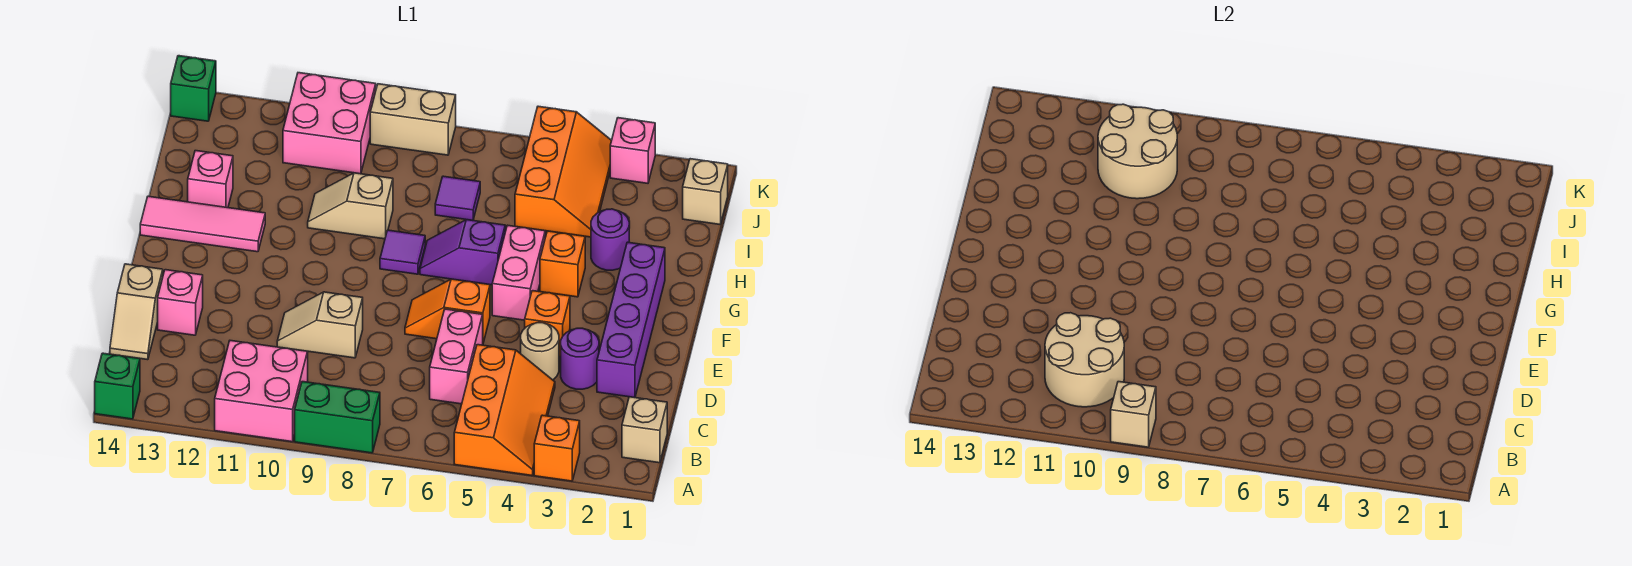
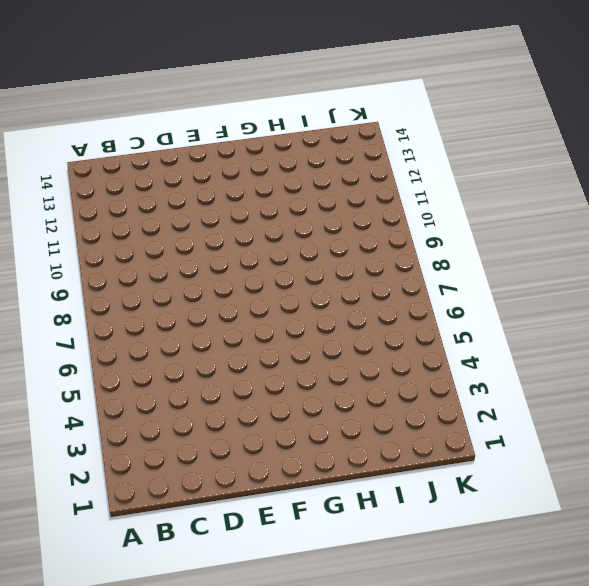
none -> orange 1x1 brick [534,415,580,481]
none -> orange 2x3 slope [454,345,555,475]
none -> green 1x2 brick [295,382,380,453]
none -> pink 2x2 brick [215,341,308,442]

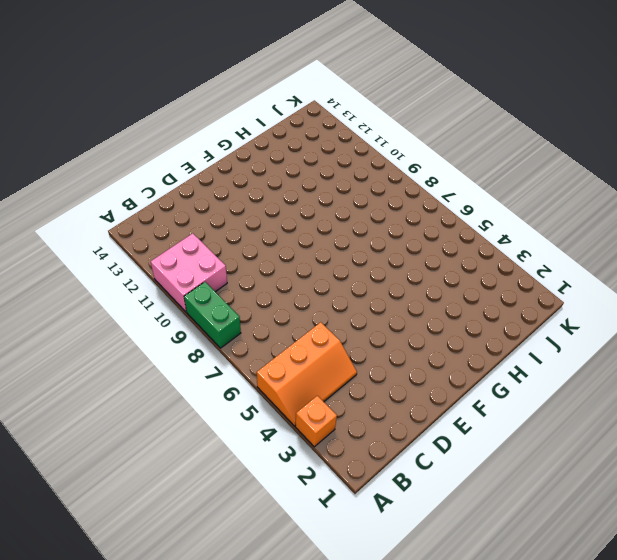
none -> green 1x1 brick [95,353,140,419]
none -> tan 1x1 brick [622,397,667,463]
none -> pink 1x2 brick [430,309,483,404]
none -> tan 1x2 slope [110,264,163,360]

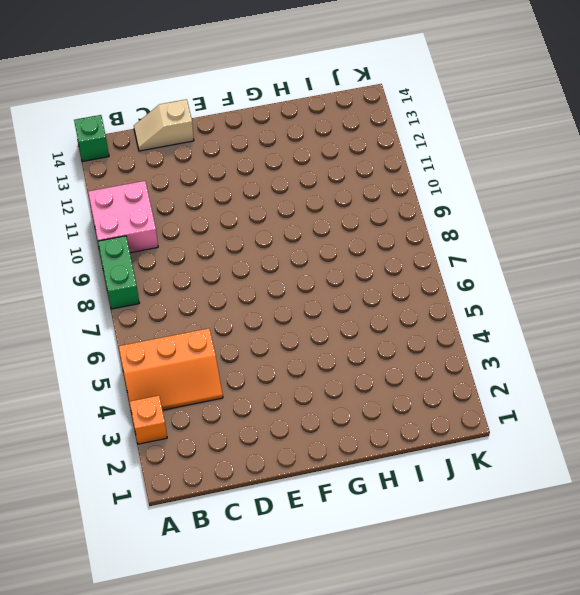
none -> tan 1x1 brick [622,397,667,463]
none -> pink 1x2 brick [430,309,483,404]
none -> purple 1x4 brick [597,242,665,398]
none -> purple 1x1 round brick [561,328,599,389]

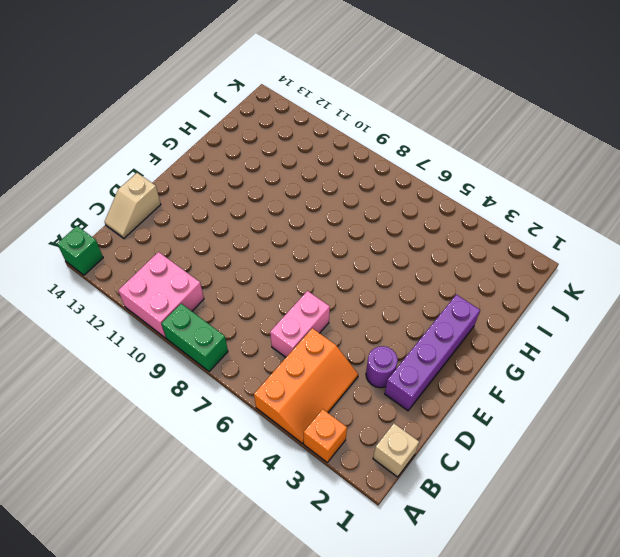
none -> tan 1x1 round brick [521,323,559,380]
none -> tan 1x2 slope [277,292,363,358]
none -> pink 1x1 brick [158,270,203,335]
none -> orange 1x1 brick [525,291,570,356]

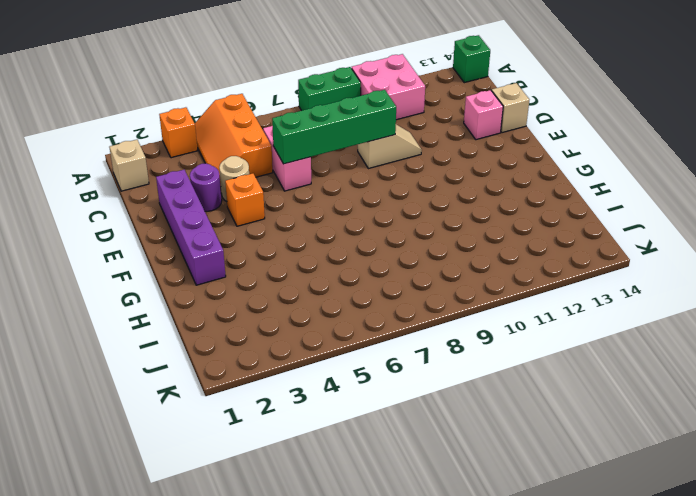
green 1x4 brick [272,90,396,164] -> none
none -> orange 1x2 slope [405,279,490,343]
none -> pink 1x2 brick [492,225,545,320]
none -> orange 1x1 brick [540,231,585,297]
none -> purple 1x2 slope [420,220,505,285]

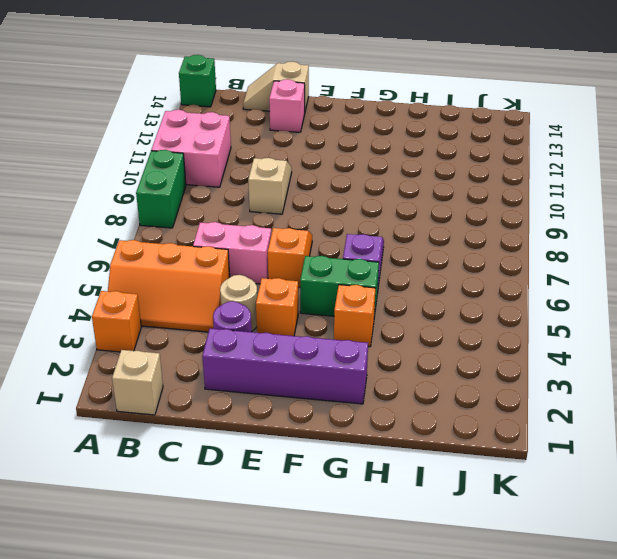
green 1x2 brick [300,256,379,317] -> pink 1x2 brick [492,225,545,320]
none -> purple 1x1 tile [380,230,425,274]
none -> pink 1x3 tile [140,196,265,252]
none -> purple 1x1 round brick [591,209,629,270]
none -> tan 1x2 slope [308,173,393,239]

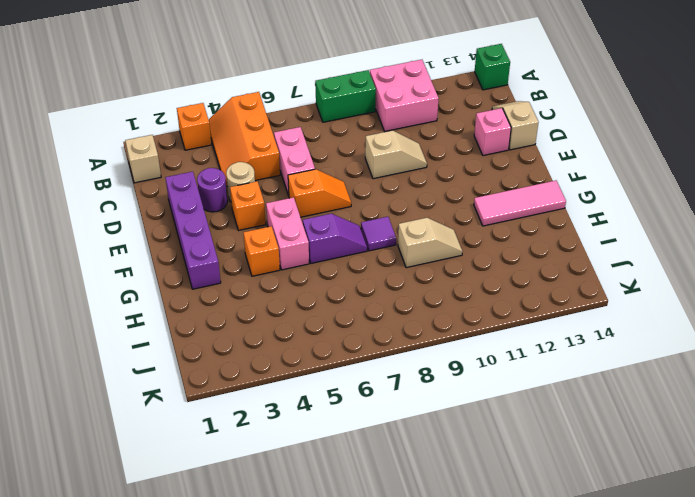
none -> purple 1x1 round brick [591,209,629,270]
none -> pink 1x1 brick [188,151,233,208]
none -> orange 2x3 slope [515,106,612,237]
none -> purple 1x1 tile [435,176,480,220]

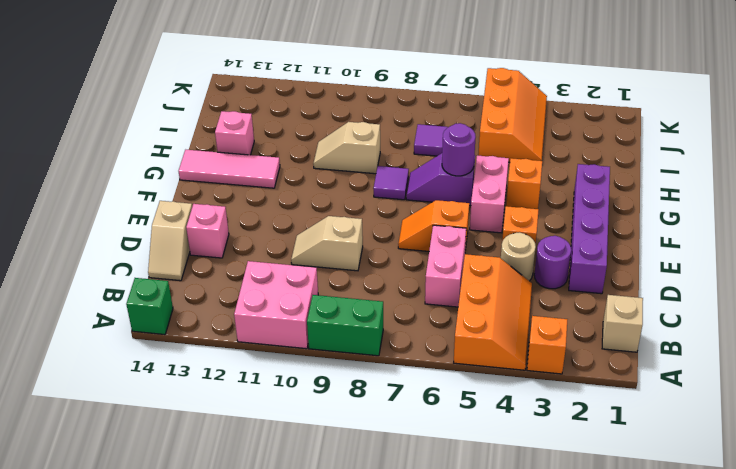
purple 1x1 round brick [442,123,476,176] -> purple 1x1 round brick moved to [591,209,629,270]
none -> tan 1x1 brick [683,159,728,224]
none -> pink 2x2 brick [283,73,376,174]
none -> pink 1x1 brick [610,118,655,183]
none -> tan 1x2 brick [370,84,456,155]

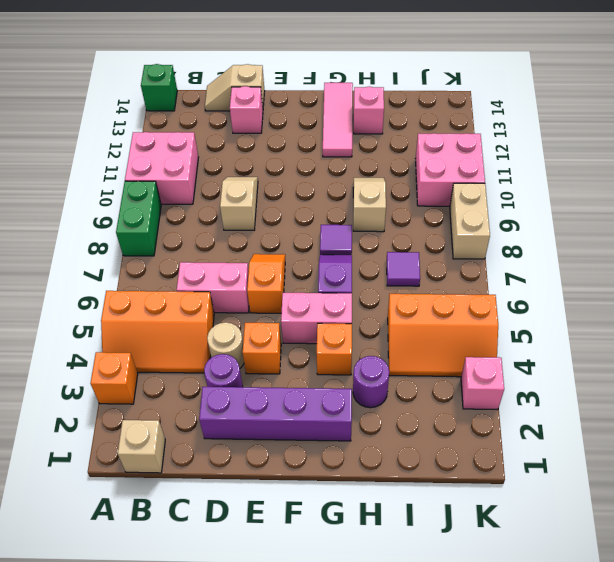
none -> tan 1x1 brick [683,159,728,224]
none -> green 1x1 brick [171,56,216,121]
none -> tan 1x1 brick [1111,382,1156,447]
none -> tan 2x2 round brick [1045,313,1124,407]

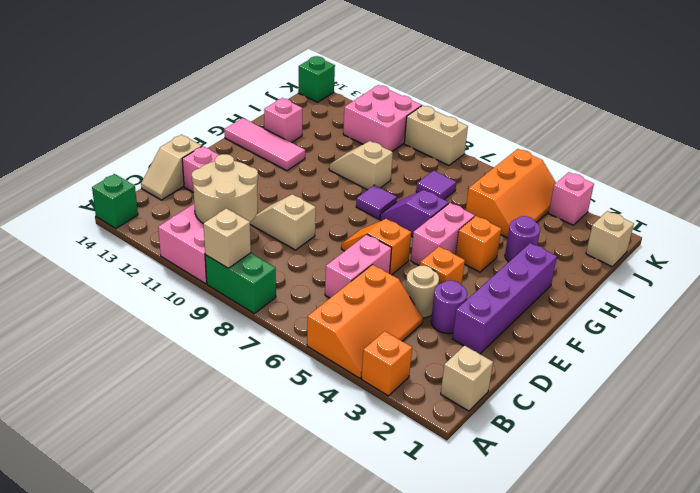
none -> tan 2x2 round brick [1098,104,1177,199]

